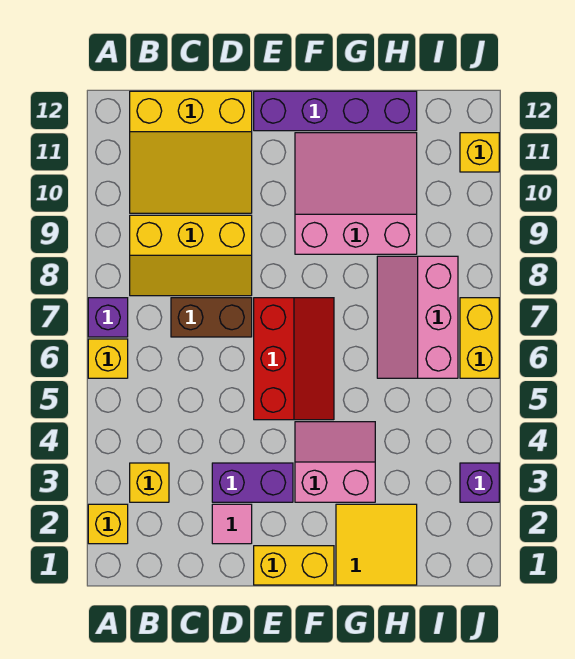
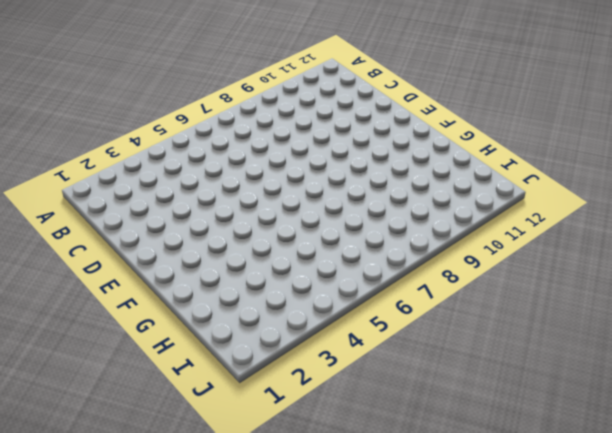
none -> yellow 1x1 brick [88,504,128,544]
none -> yellow 1x1 brick [88,339,128,378]
none -> purple 1x1 brick [88,298,128,337]

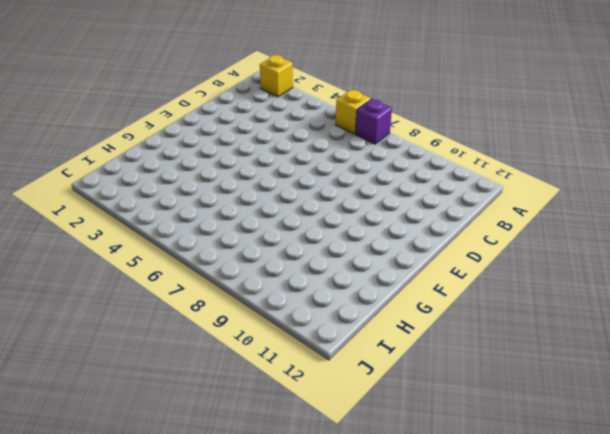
none -> yellow 1x1 brick [130,463,169,502]
none -> yellow 2x3 slope [130,215,252,296]
none -> yellow 3x3 slope [130,91,252,213]

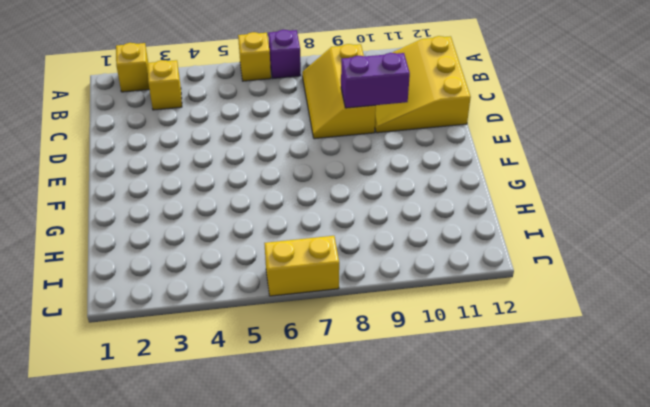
purple 1x2 brick [341,53,410,108] -> purple 1x2 brick turned to [212,463,293,502]
none -> brown 1x2 brick [171,298,252,337]
none -> pink 1x1 tile [212,504,252,544]
none -> yellow 1x2 brick [254,546,334,585]

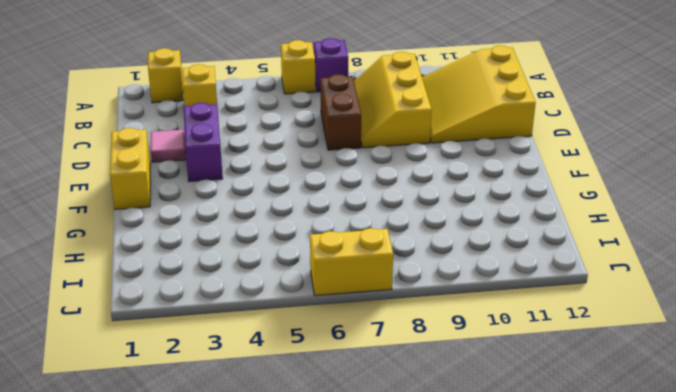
none -> red 2x3 slope [254,298,334,420]
none -> purple 1x4 brick [254,91,417,131]
none -> pink 2x2 slope [295,422,375,502]

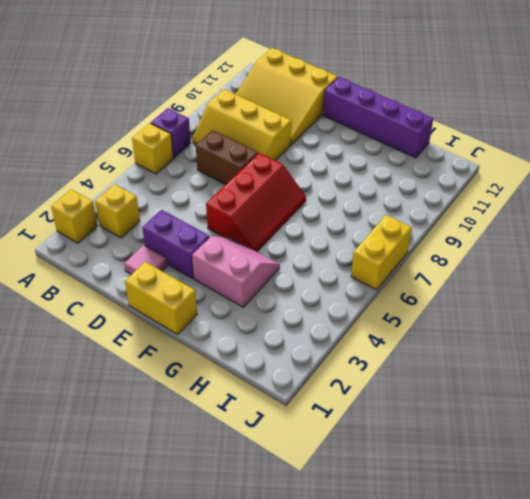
none -> pink 3x3 slope [295,133,417,254]
none -> yellow 2x2 tile [336,504,417,585]
none -> pink 2x3 slope [377,256,458,378]

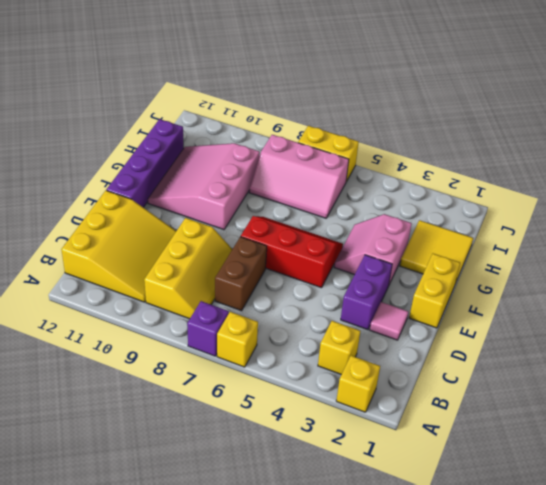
none -> purple 1x1 brick [460,463,499,502]
none -> yellow 1x1 brick [460,133,499,172]

